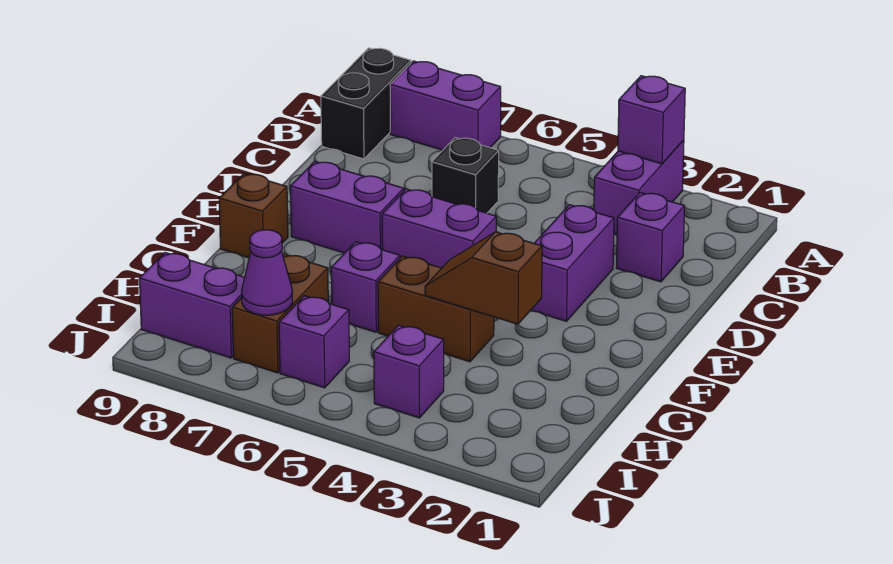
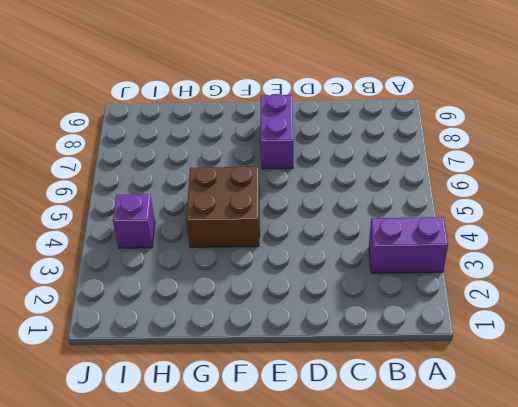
brown 2x2 brick [186,166,260,247] -> brown 1x2 brick [378,256,494,362]
none -> purple 1x2 brick [390,61,501,150]
none -> black 1x2 brick [321,48,411,159]
none -> purple 1x1 brick [616,192,685,282]

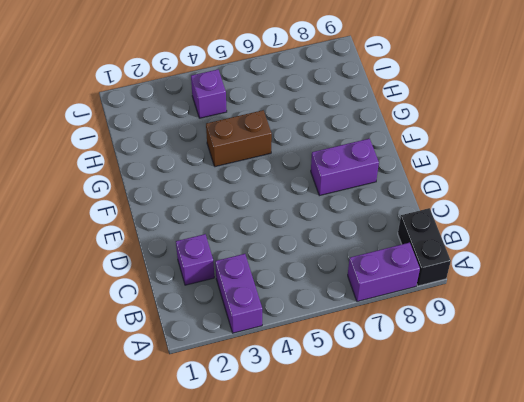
none -> black 1x1 brick [432,138,499,213]
none -> purple 1x2 brick [531,205,614,321]
none -> purple 1x2 brick [382,189,496,268]

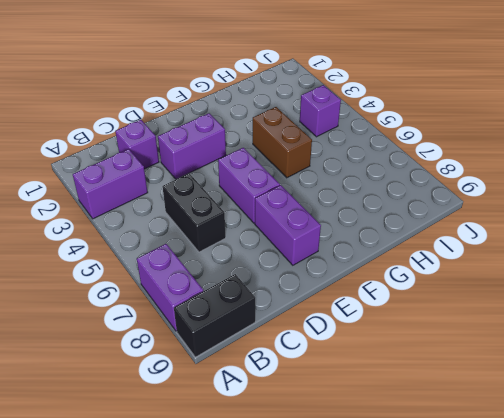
black 1x2 brick [163,173,226,252] -> black 1x1 brick [432,138,499,213]
none -> brown 1x1 brick [219,174,288,258]
none -> purple 1x1 brick [331,242,400,332]
none -> brown 1x2 brick [232,254,328,373]

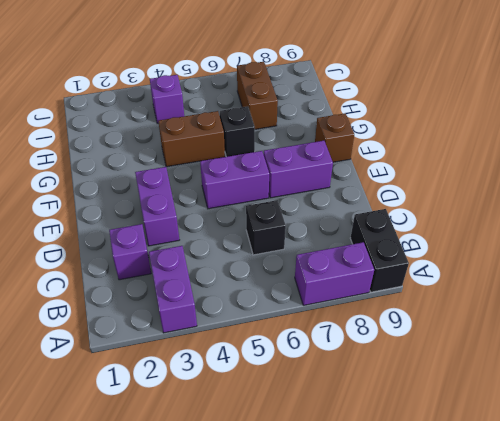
black 1x1 brick [220,106,255,157] -> purple 1x1 brick [331,242,400,332]
none -> purple 1x1 brick [279,296,349,388]
none -> purple 1x2 brick [139,253,245,358]
none -> purple 1x1 brick [618,76,685,164]

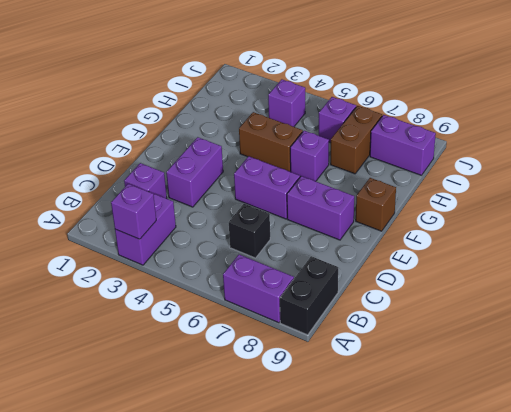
none -> brown 1x2 slope [425,232,542,324]
none -> purple 1x1 cone [242,230,292,315]

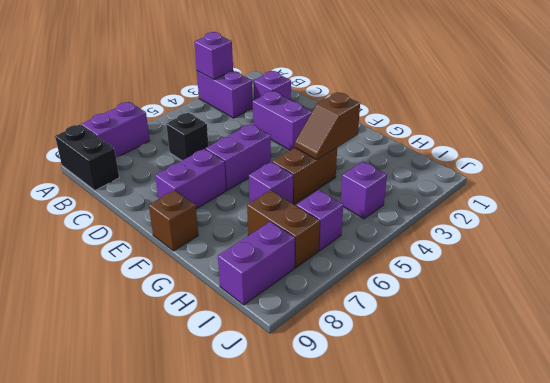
none -> purple 1x1 cone [242,230,292,315]

